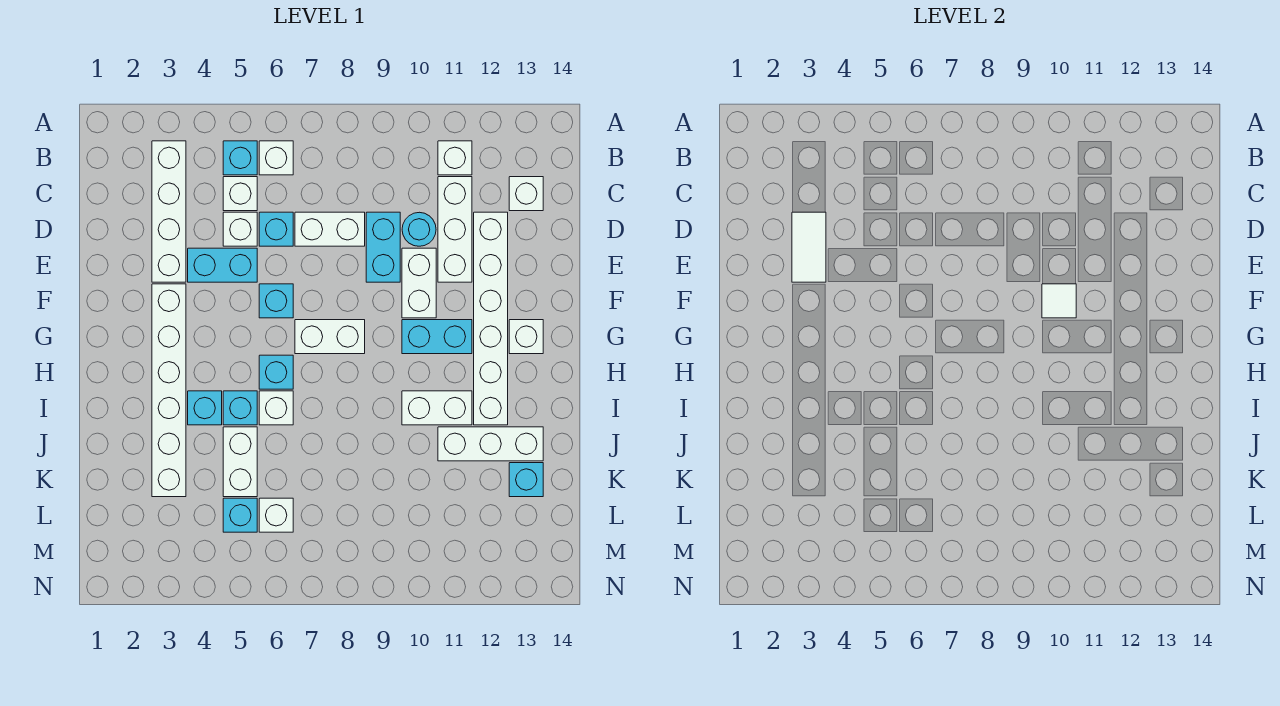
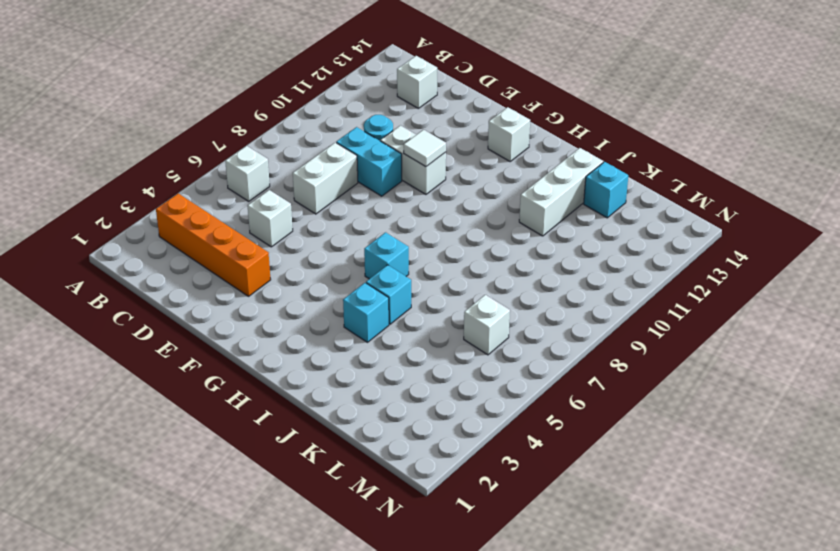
orange 1x4 brick [156,194,271,296] -> white 1x4 brick [152,141,186,282]
none -> cyan 1x1 brick [223,141,257,175]
none -> white 1x1 brick [438,141,472,175]
none -> white 1x1 brick [223,177,257,211]
none -> white 1x3 brick [438,177,472,282]

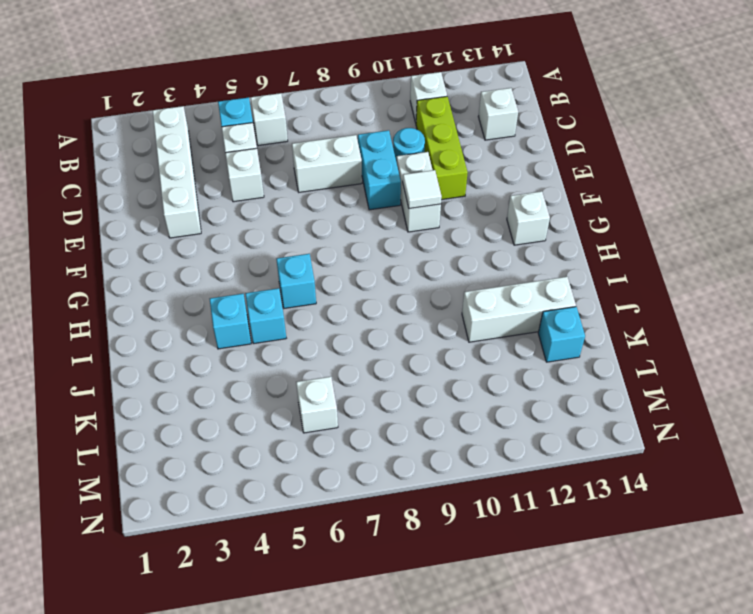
lime 1x3 brick [416,96,468,200] -> white 1x3 brick [438,177,472,282]
none -> cyan 1x1 brick [259,212,293,246]
none -> white 1x6 brick [474,212,508,425]
none -> cyan 1x2 brick [188,248,257,282]
none -> white 1x6 brick [152,284,186,497]

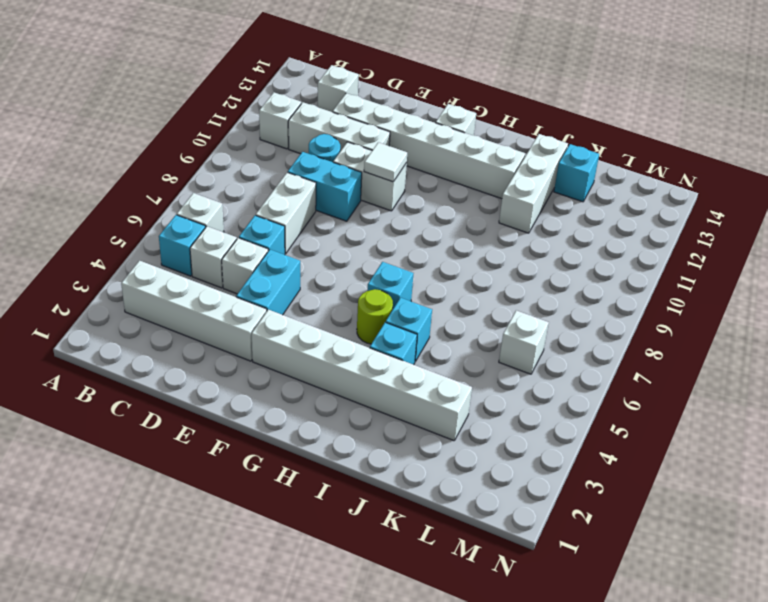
lime 1x1 round brick [357,289,393,344] -> none
none -> cyan 1x1 brick [259,284,293,318]
none -> white 1x2 brick [295,320,365,354]
none -> cyan 1x2 brick [402,320,472,354]
none -> white 1x1 brick [259,391,293,425]

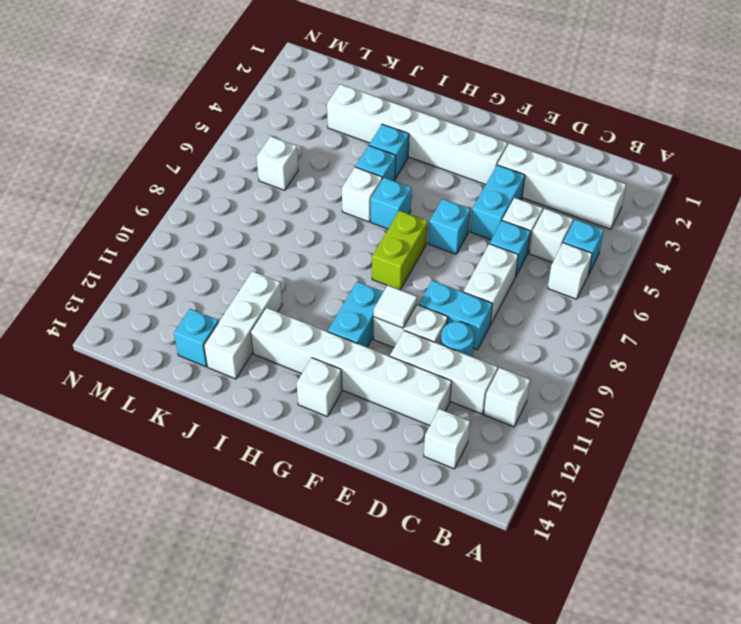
lime 1x2 brick [372,211,427,290] -> white 1x2 brick [295,320,365,354]
none -> white 1x2 brick [402,391,472,425]
none -> white 1x2 brick [223,427,257,497]
none -> cyan 1x1 brick [223,498,257,532]
none -> white 1x2 tile [792,212,826,282]

